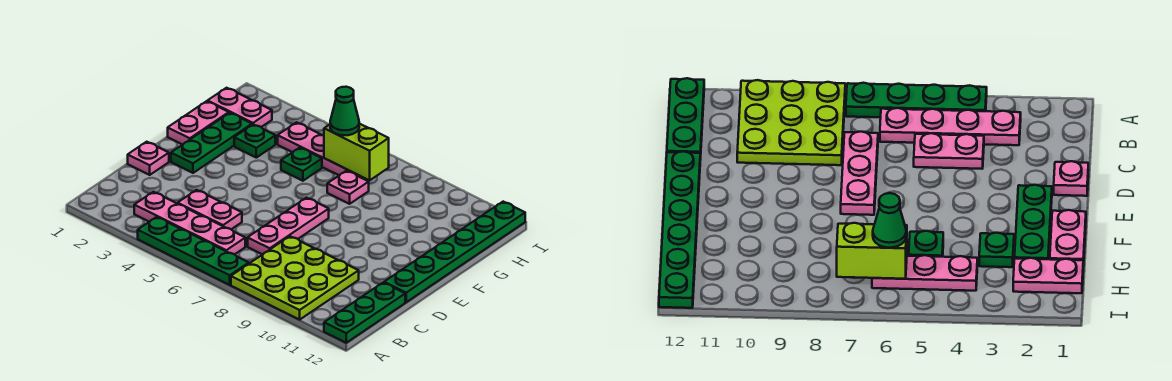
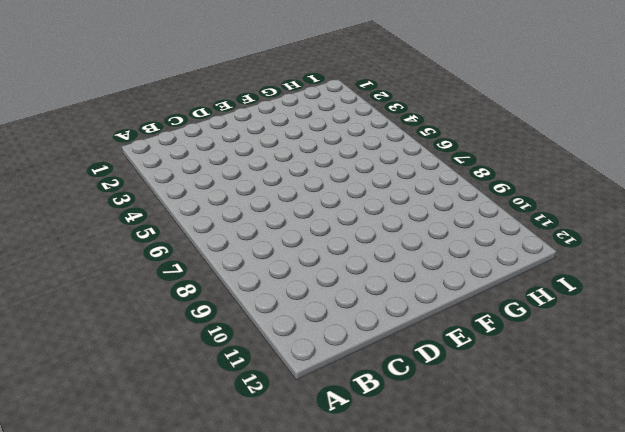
none -> green 1x4 plate [138,217,249,285]
none -> lime 3x3 plate [231,236,359,320]
none -> green 1x3 plate [324,283,405,343]

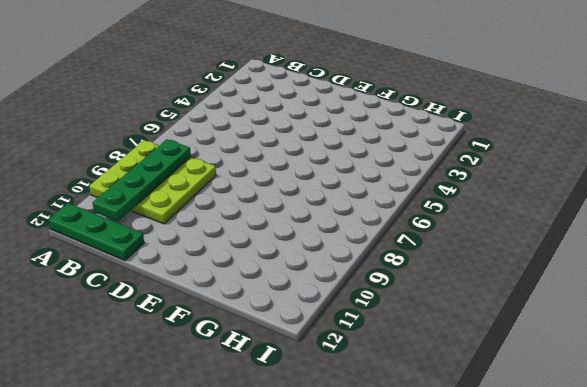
green 1x4 plate [93,139,191,221] -> green 1x4 plate moved to [138,217,249,285]
none -> pink 1x4 plate [134,192,245,254]
none -> pink 1x2 plate [178,190,242,229]
none -> pink 1x3 plate [248,198,329,255]

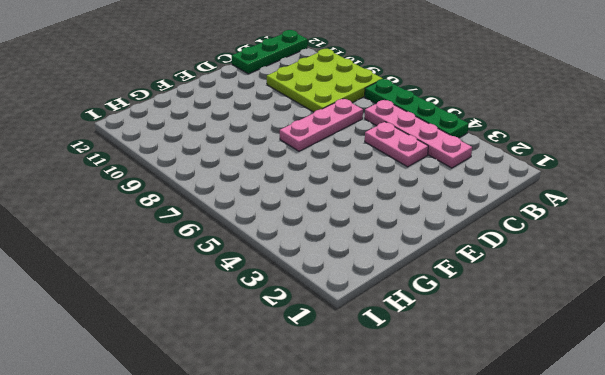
none -> pink 1x1 plate [128,142,169,175]
none -> green 1x6 plate [384,202,525,302]
none -> green 1x3 plate [171,113,252,173]

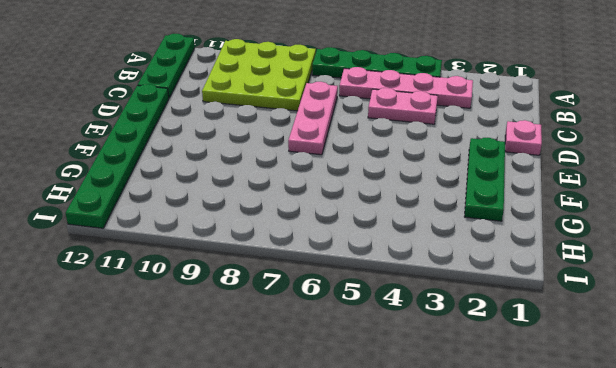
none -> pink 1x2 plate [168,101,229,145]
none -> green 1x1 plate [234,124,275,158]
none -> green 1x1 plate [281,148,322,181]

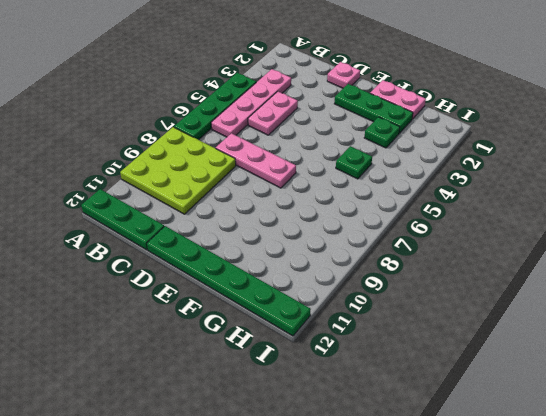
none -> pink 1x1 plate [327,171,369,204]
none -> pink 1x2 plate [208,88,272,127]
none -> pink 1x3 plate [278,122,353,175]

